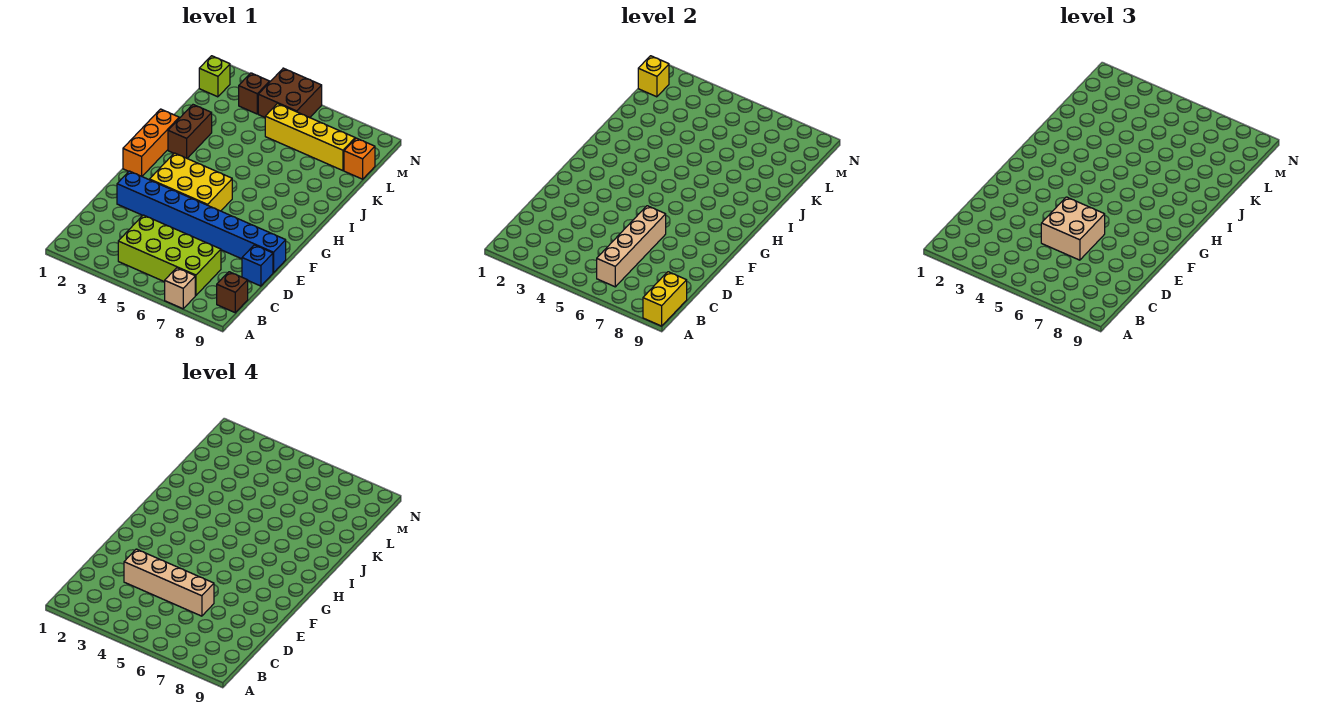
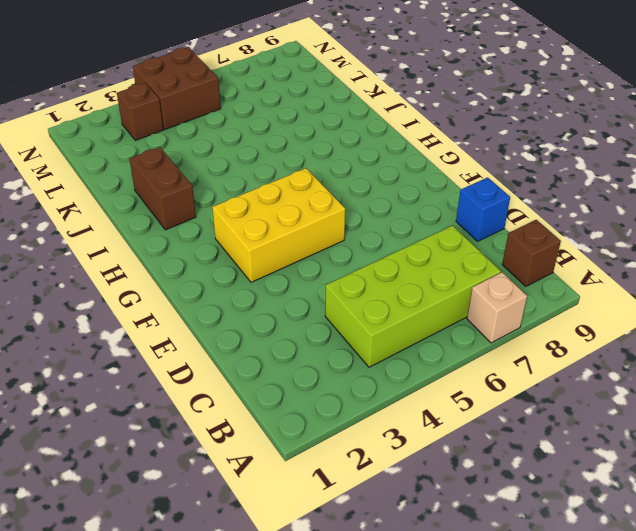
none -> blue 1x8 brick [117,171,286,273]
none -> orange 1x3 brick [123,109,179,176]
none -> yellow 1x4 brick [265,104,355,171]

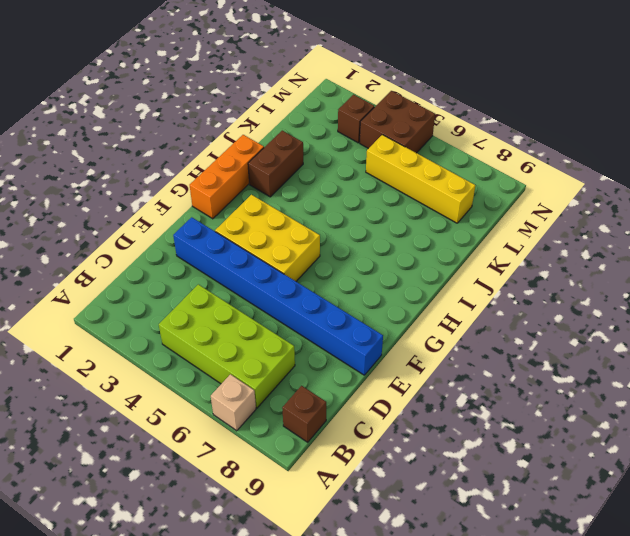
none -> blue 1x1 brick [242,245,273,286]
none -> orange 1x1 brick [344,138,375,179]
none -> lime 1x1 brick [199,56,230,97]

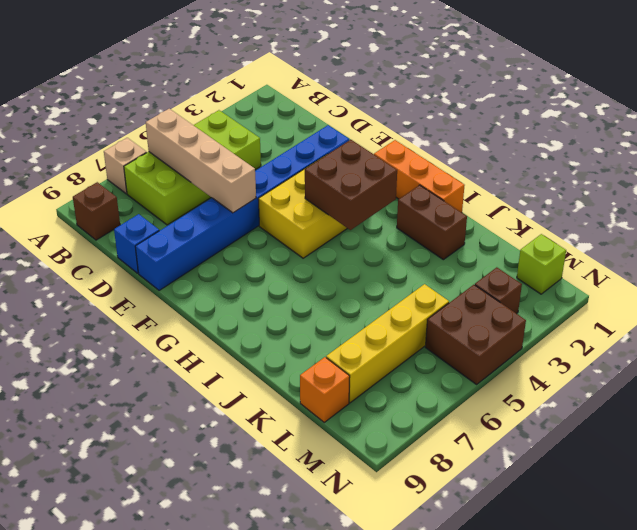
brown 2x2 brick [305,140,397,230] -> none
none -> yellow 1x2 brick [643,272,687,326]
none -> yellow 1x1 brick [638,56,669,97]
none -> tan 2x2 brick [1041,197,1105,260]

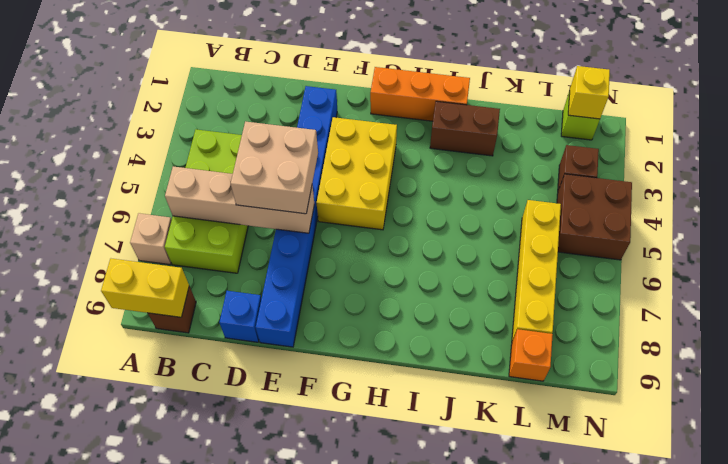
none -> tan 1x4 brick [124,549,214,616]

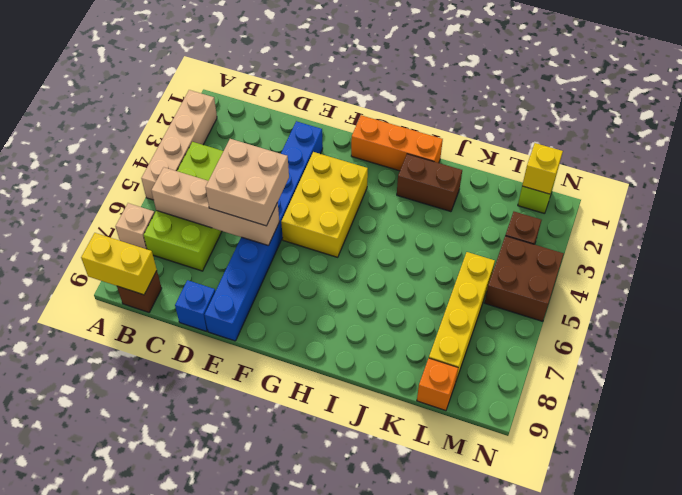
tan 1x4 brick [141,90,217,200] -> tan 1x4 brick moved to [124,549,214,616]

